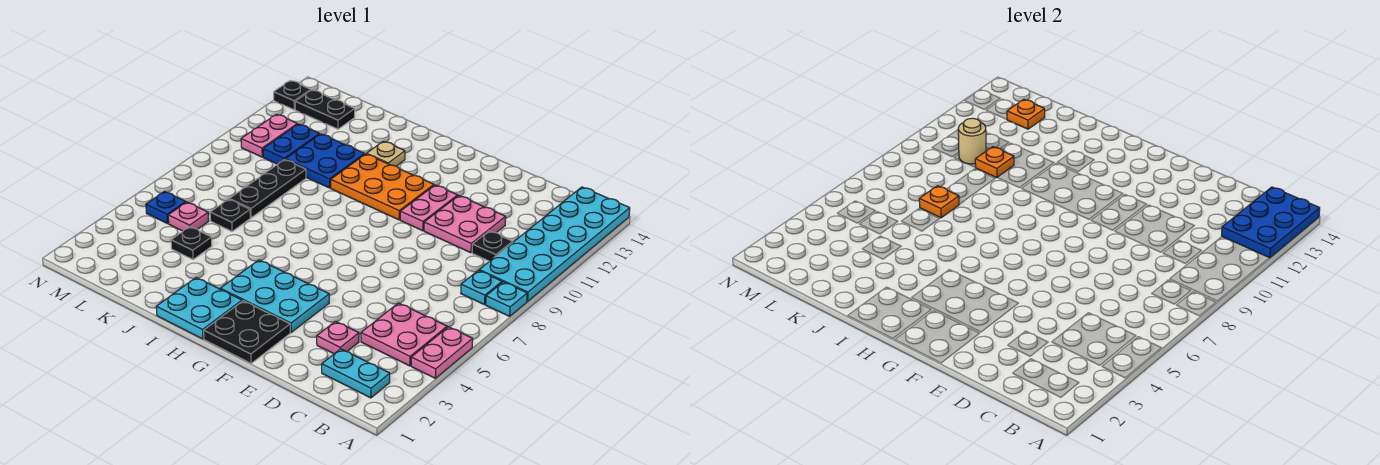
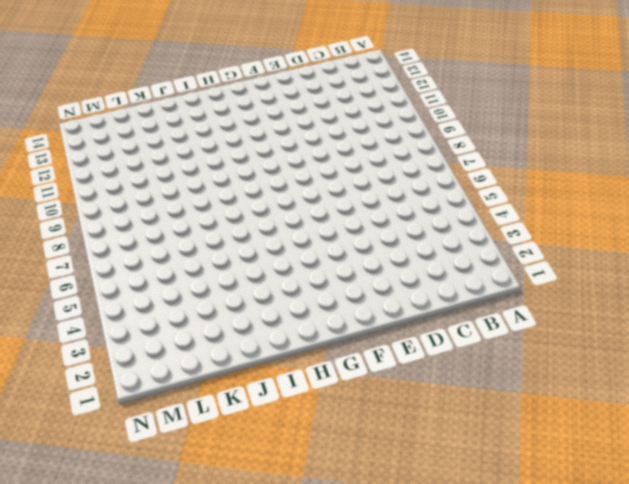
none -> pink 1x2 plate [411,327,473,378]
none -> cyan 1x1 plate [486,282,527,316]
none -> cyan 2x6 plate [479,187,630,301]
none -> cyan 1x2 plate [322,349,390,398]

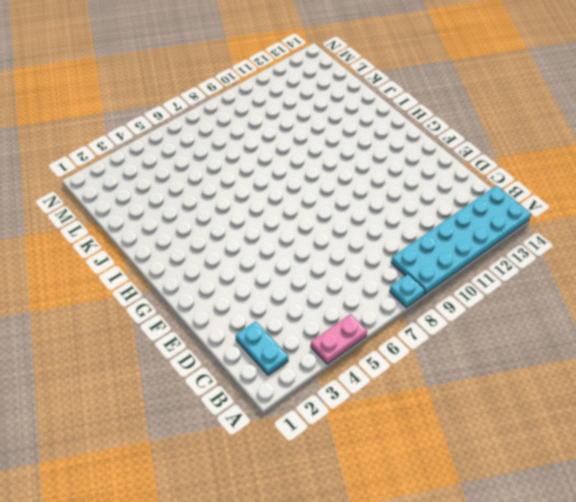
none -> pink 2x2 plate [361,303,447,366]
none -> cyan 1x1 plate [461,270,502,305]
none -> black 1x1 plate [472,231,513,261]
none -> pink 1x1 plate [317,321,359,354]

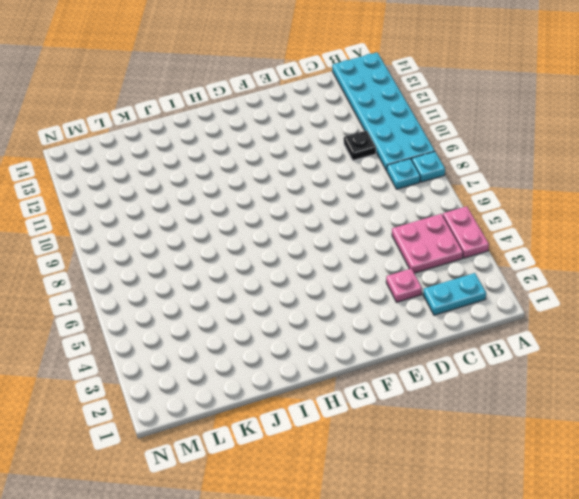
none -> pink 2x2 plate [424,196,506,253]
none -> black 2x2 plate [204,301,290,363]
none -> cyan 2x3 plate [220,260,329,332]
none -> pink 1x2 plate [400,185,458,231]

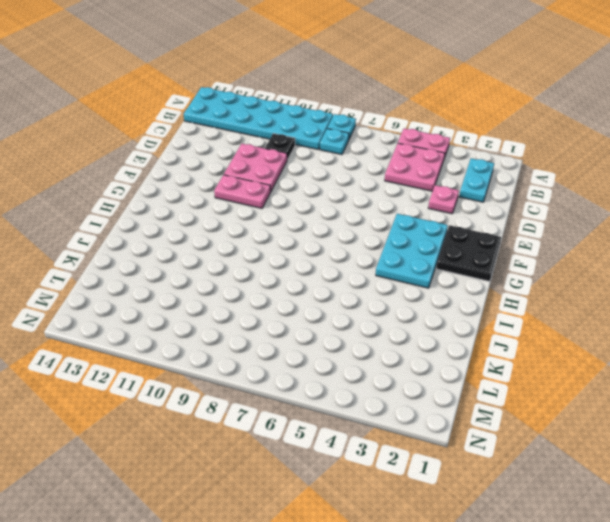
none -> orange 2x3 plate [331,154,434,220]
none -> cyan 2x2 plate [156,278,242,339]
none -> tan 1x1 plate [367,141,405,166]
none -> blue 2x2 plate [285,134,365,188]

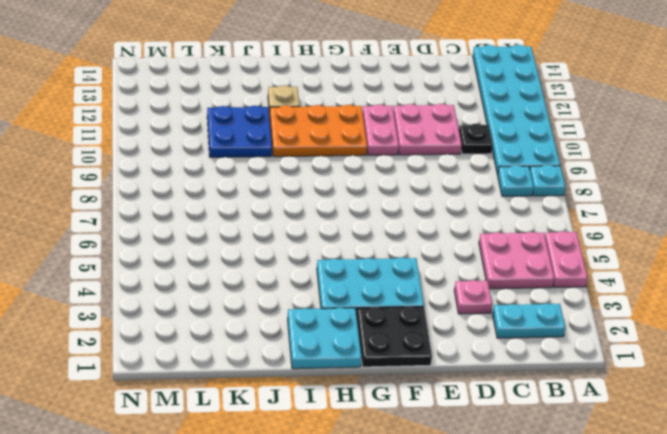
none -> black 1x1 plate [171,227,212,260]
none -> black 1x1 plate [210,199,250,231]
none -> black 1x3 plate [229,159,306,218]
none -> pink 1x1 plate [168,202,209,231]

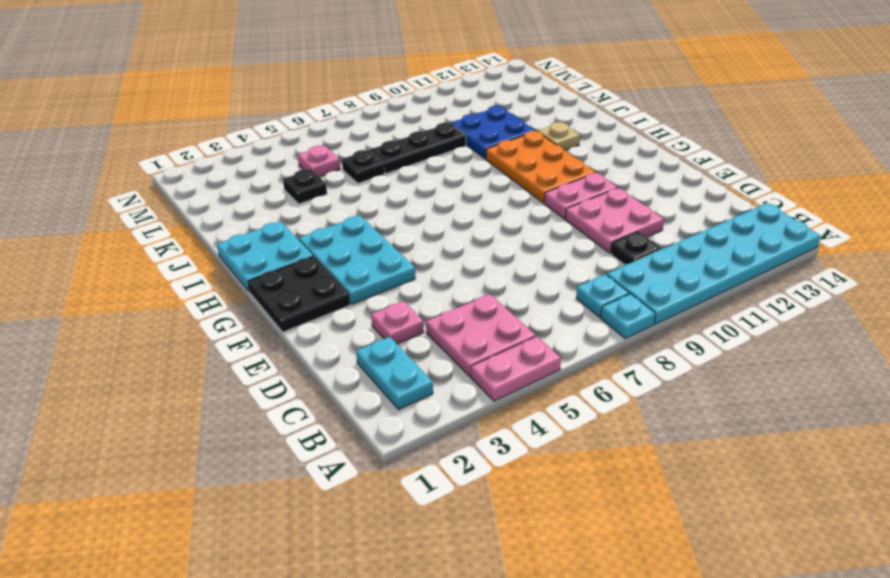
none -> blue 1x2 plate [263,124,320,164]
none -> black 1x2 plate [295,90,355,129]
none -> blue 1x1 plate [146,191,186,224]
none -> pink 1x2 plate [241,114,297,157]

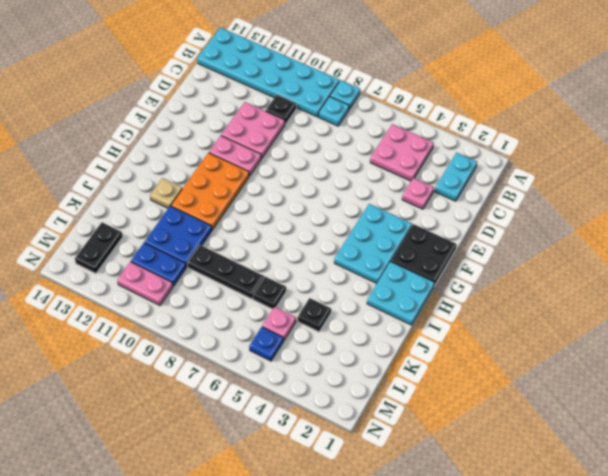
none -> pink 1x2 plate [411,327,473,378]
none -> black 1x1 plate [274,80,311,110]
none -> blue 2x3 plate [1222,187,1320,258]
none -> orange 1x1 plate [919,186,959,218]

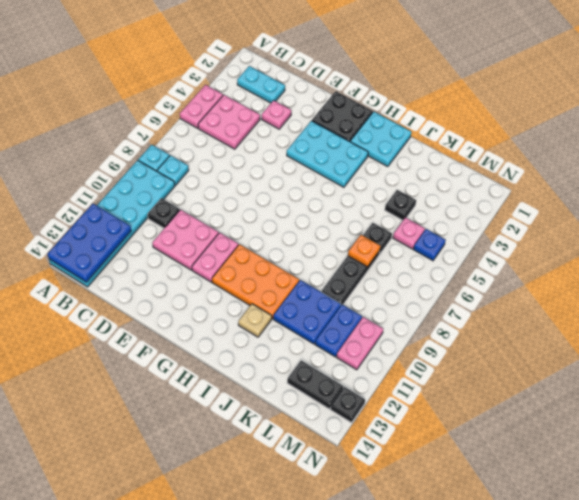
none -> orange 1x1 plate [975,147,1014,178]
none -> tan 1x1 round brick [958,118,986,164]
none -> orange 1x1 plate [1007,99,1045,129]

